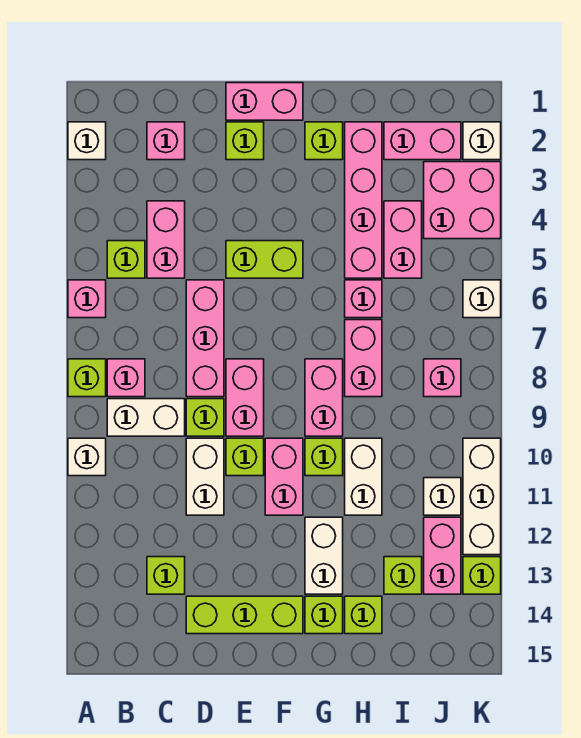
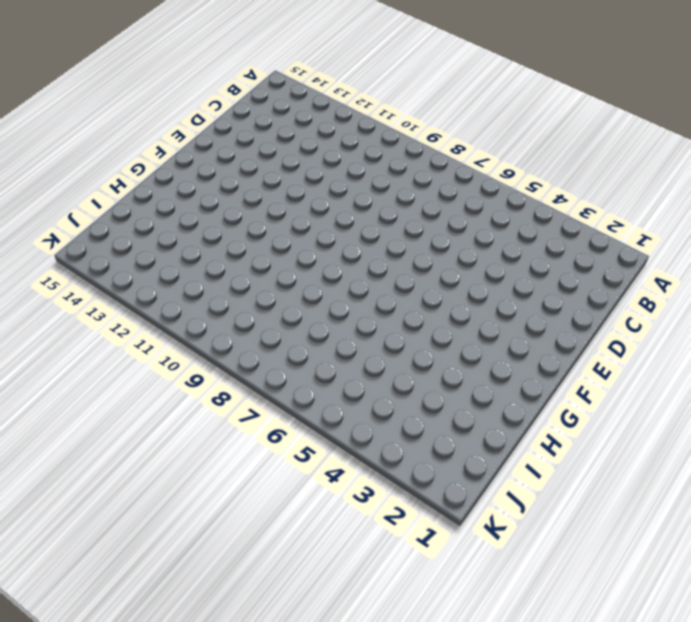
none -> white 1x1 brick [68,122,106,160]
none -> pink 1x1 brick [68,280,106,318]
none -> lime 1x1 brick [68,359,106,397]
none -> white 1x1 brick [68,438,106,476]

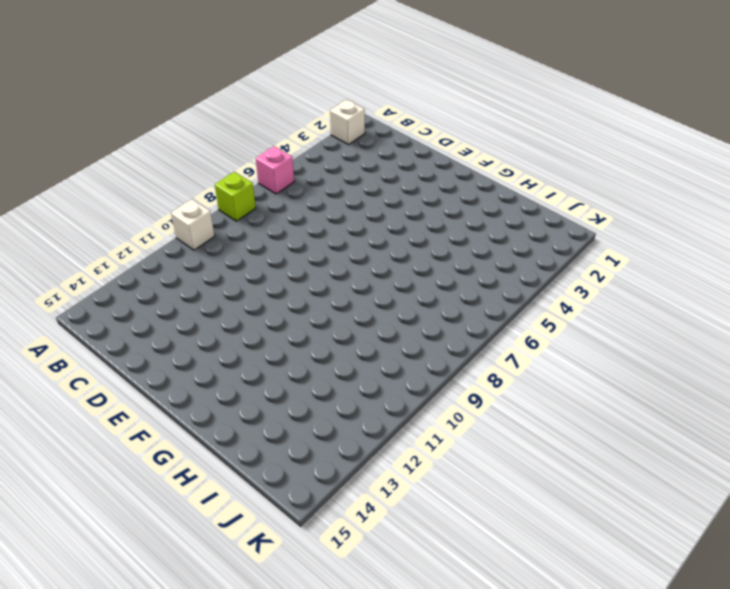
none -> lime 1x1 brick [107,241,145,278]
none -> pink 1x1 brick [107,359,145,397]
none -> white 1x2 brick [107,399,185,436]
none -> pink 1x1 brick [147,122,185,160]

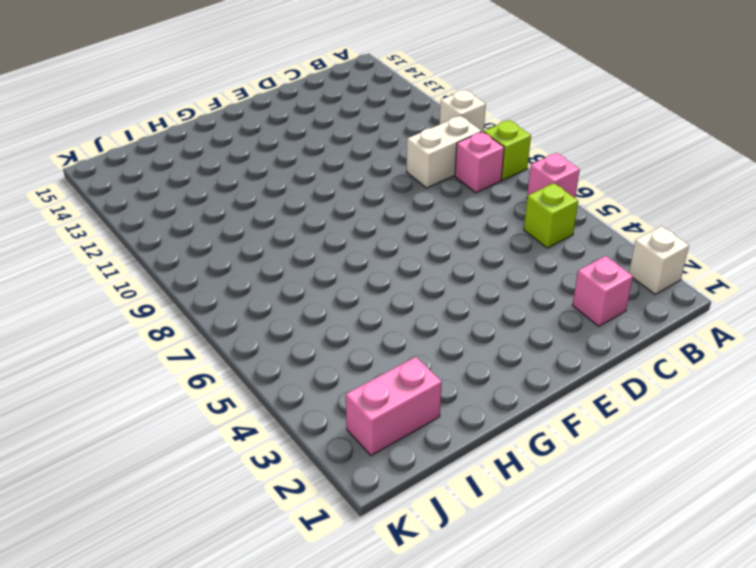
none -> pink 1x2 brick [147,201,185,278]
none -> lime 1x1 brick [147,557,185,594]
none -> pink 1x3 brick [186,280,224,397]
none -> lime 1x1 brick [186,399,224,436]

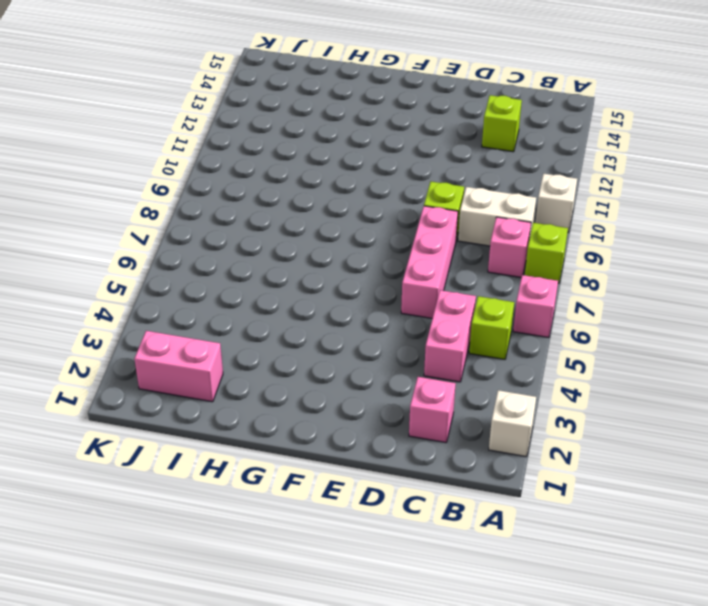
none -> white 1x2 brick [186,438,224,515]
none -> lime 1x3 brick [186,596,303,634]
none -> pink 1x2 brick [226,83,303,120]
none -> lime 1x1 brick [226,122,264,160]

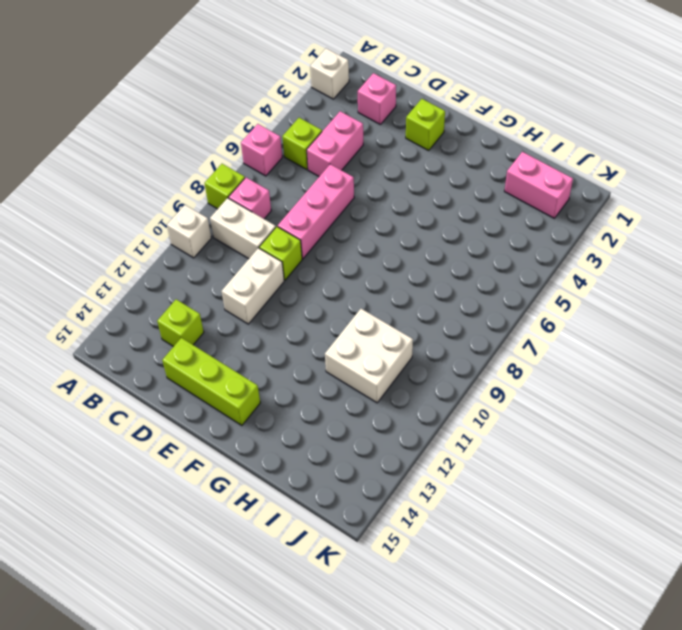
white 2x2 brick [325,309,413,403] -> white 1x2 brick [345,438,382,515]
none -> pink 1x2 brick [226,83,303,120]
none -> lime 1x2 brick [226,241,303,278]
none -> pink 1x2 brick [226,359,264,436]
none -> lime 1x1 brick [226,438,264,476]

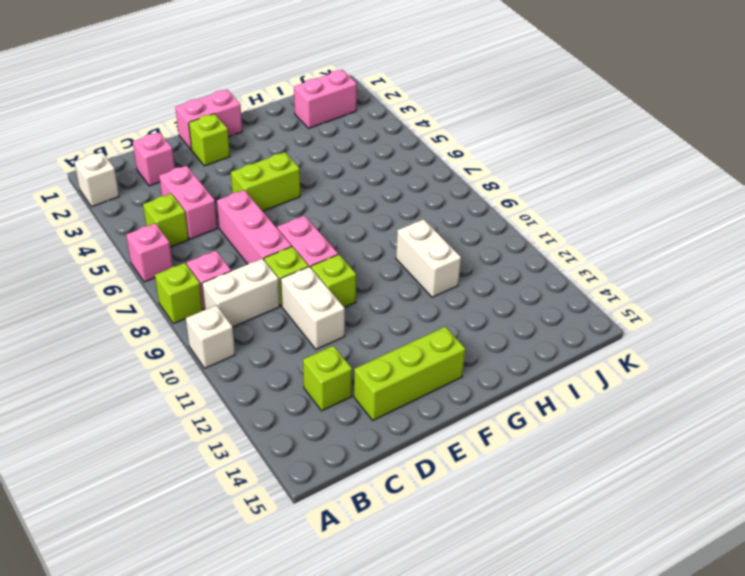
none -> pink 1x2 brick [265,438,303,515]
none -> lime 1x1 brick [305,122,343,160]
none -> pink 1x2 brick [305,359,343,436]
none -> lime 1x1 brick [305,438,343,476]

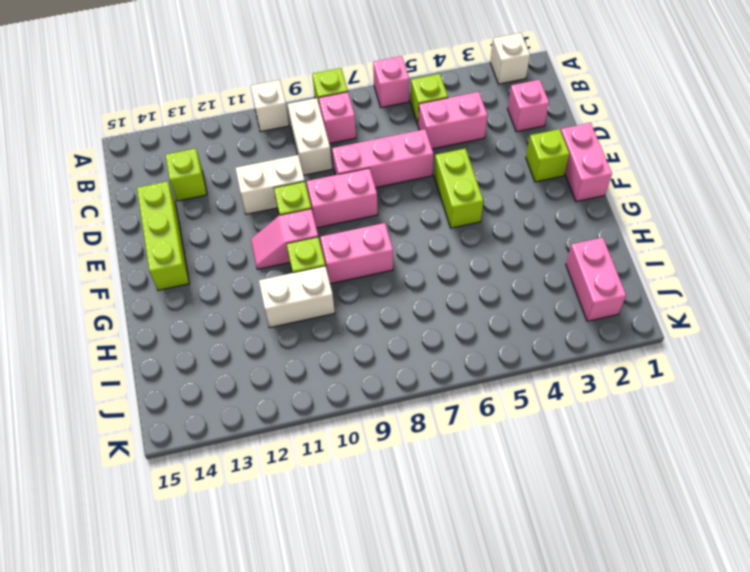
pink 1x2 slope [251,209,318,269] -> pink 1x2 brick [265,438,303,515]
none -> lime 1x1 brick [186,399,224,436]
none -> lime 1x1 brick [305,122,343,160]
none -> white 1x2 brick [305,517,343,594]
none -> lime 1x1 brick [305,596,343,634]

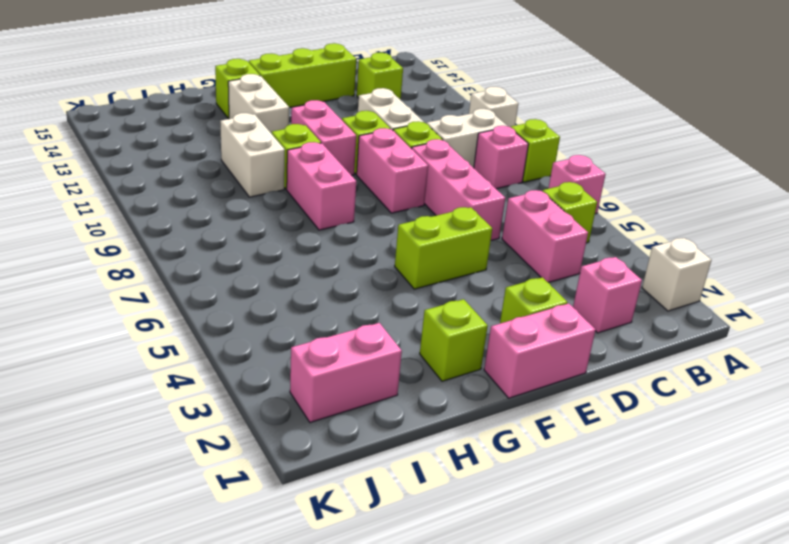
none -> pink 1x4 brick [345,122,382,278]
none -> pink 1x1 brick [345,280,382,318]
none -> pink 1x2 brick [345,320,382,397]
none -> lime 1x1 brick [345,596,382,634]

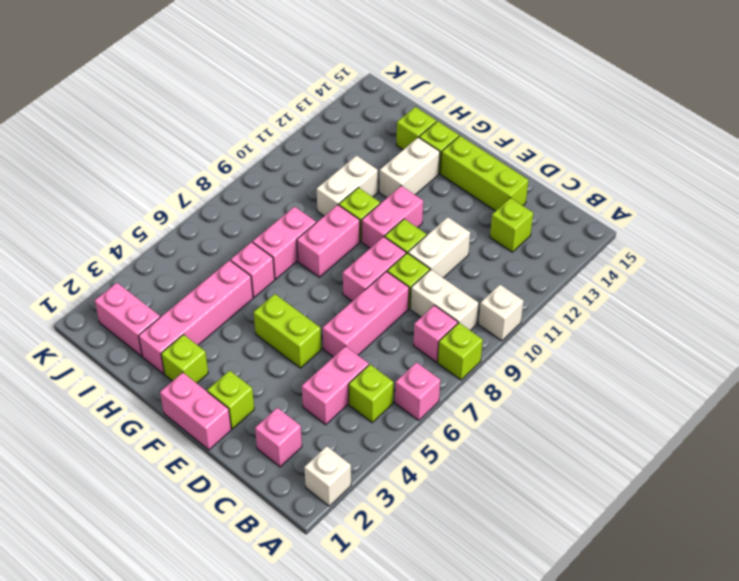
none -> pink 1x2 brick [384,201,422,278]
none -> lime 1x1 brick [384,557,422,594]
none -> pink 2x2 brick [424,162,501,239]
none -> pink 1x1 brick [424,359,461,397]

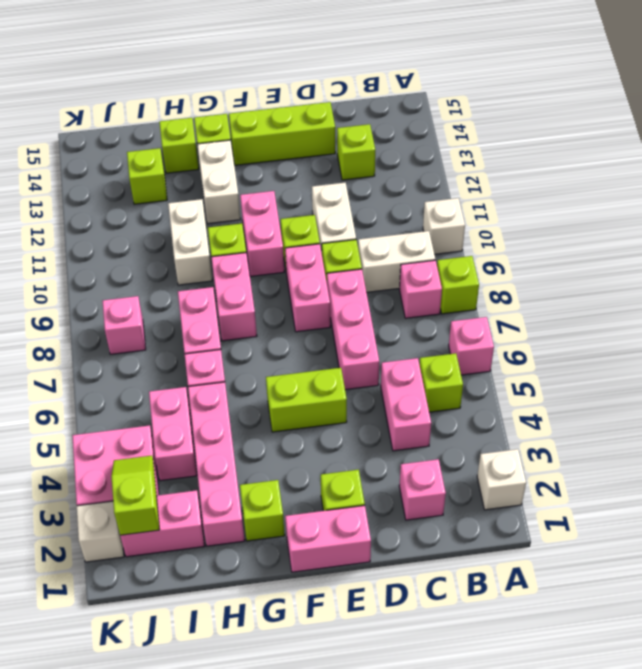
lime 1x2 slope [111,456,160,535] -> none
none -> white 1x1 brick [424,478,461,515]
none -> pink 1x2 brick [424,517,461,594]
none -> white 1x1 brick [463,280,501,318]
none -> white 1x3 brick [463,438,501,555]

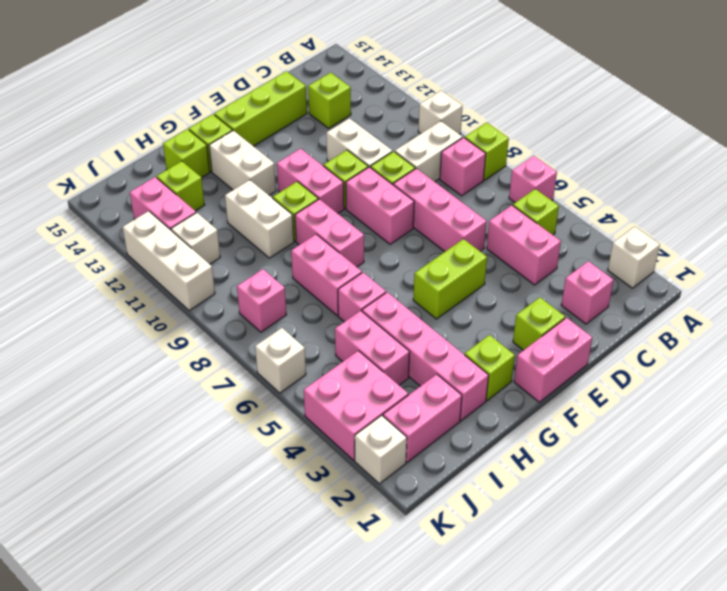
none -> lime 1x1 brick [463,557,501,594]

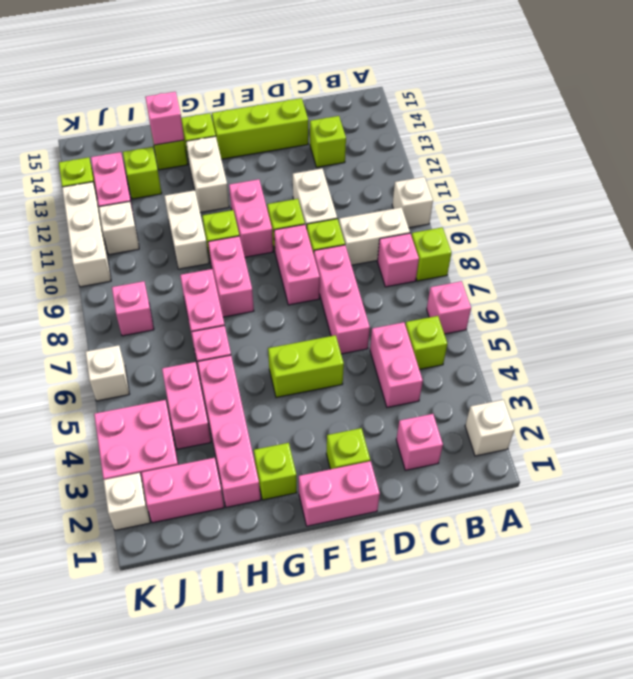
pink 1x1 brick [145,92,184,145] -> none

